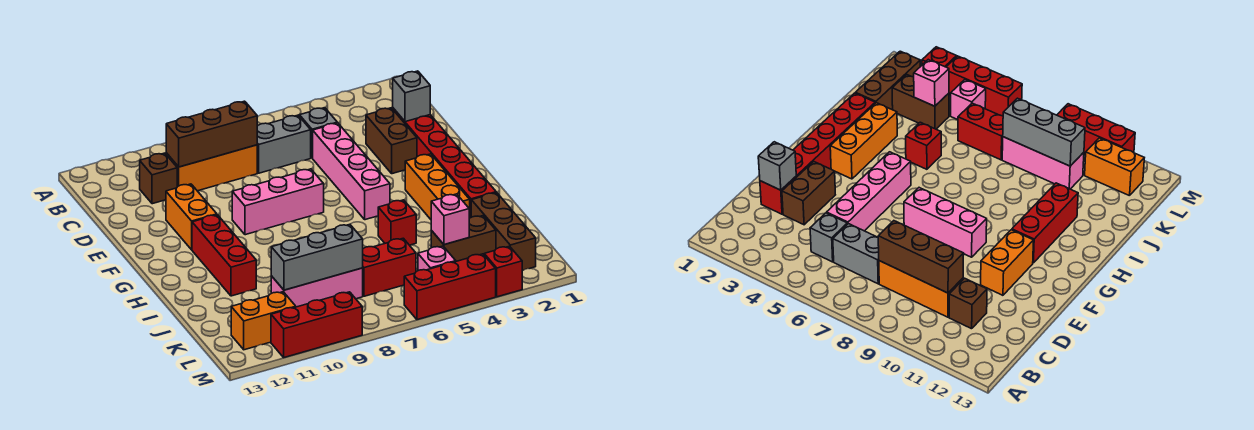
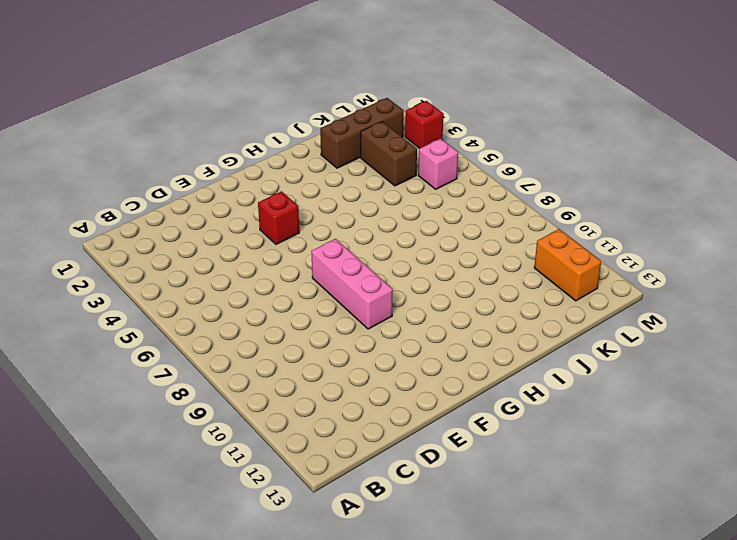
red 1x1 brick [258,191,299,244] -> red 1x1 brick moved to [378,200,416,245]
none -> grey 1x1 brick [299,108,337,158]
none -> grey 1x2 brick [257,115,311,173]
none -> orange 1x3 brick [166,145,257,191]

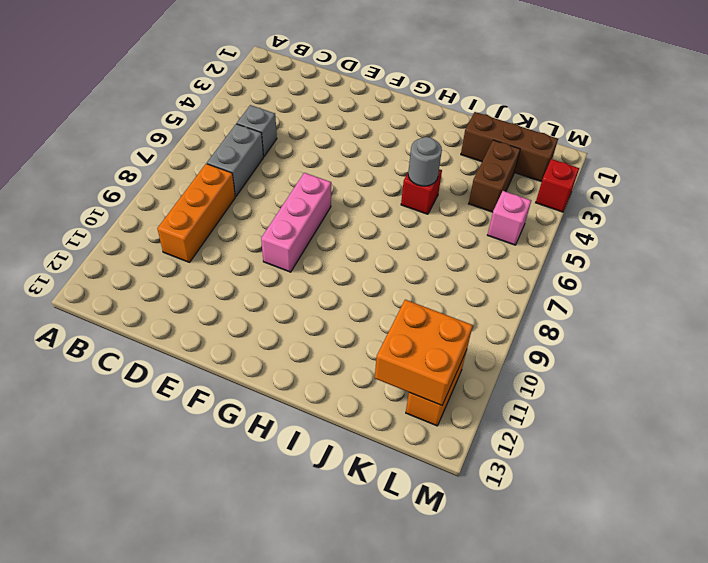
grey 1x1 round brick [408,137,442,186] -> none
orange 2x2 brick [375,300,473,405] -> none
none -> brown 1x1 brick [140,153,177,204]
none -> red 1x6 brick [393,108,496,218]
none -> brown 1x2 brick [366,108,417,174]

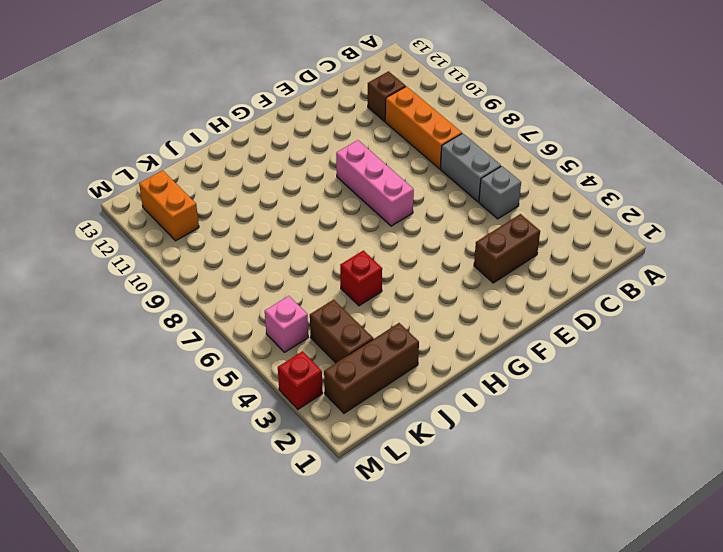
none -> red 1x6 brick [393,108,496,218]
none -> pink 1x4 brick [313,123,390,220]
none -> orange 1x2 brick [166,184,217,250]

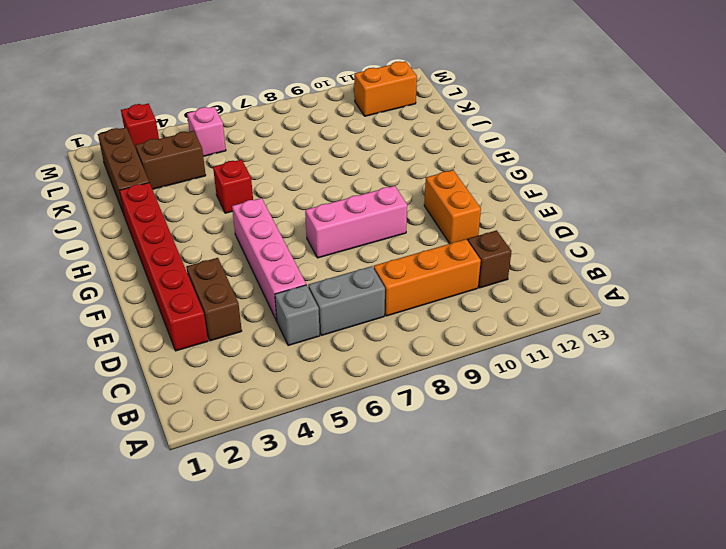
none -> orange 1x3 brick [405,154,470,219]
none -> red 1x3 brick [192,215,256,296]
none -> red 1x2 brick [363,238,416,296]

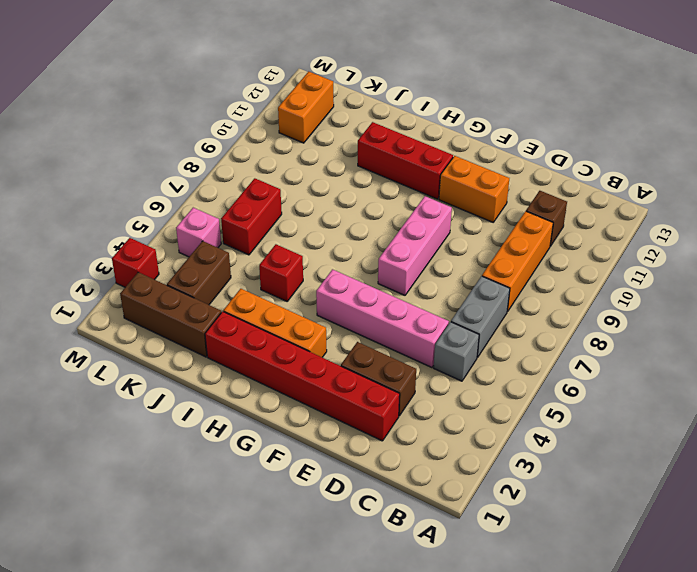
none -> pink 1x3 brick [271,268,363,307]
none -> red 1x3 brick [404,254,496,320]
none -> red 1x3 brick [271,292,362,357]

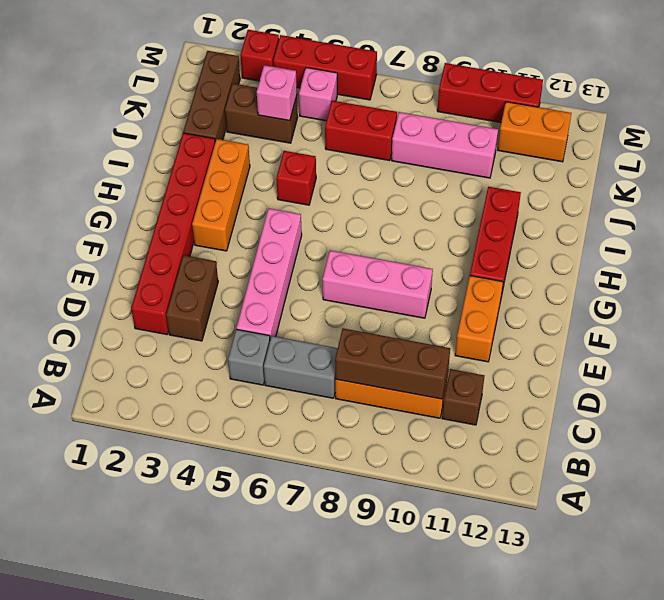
none -> grey 1x1 brick [393,71,430,122]
none -> grey 1x3 brick [271,224,363,290]

